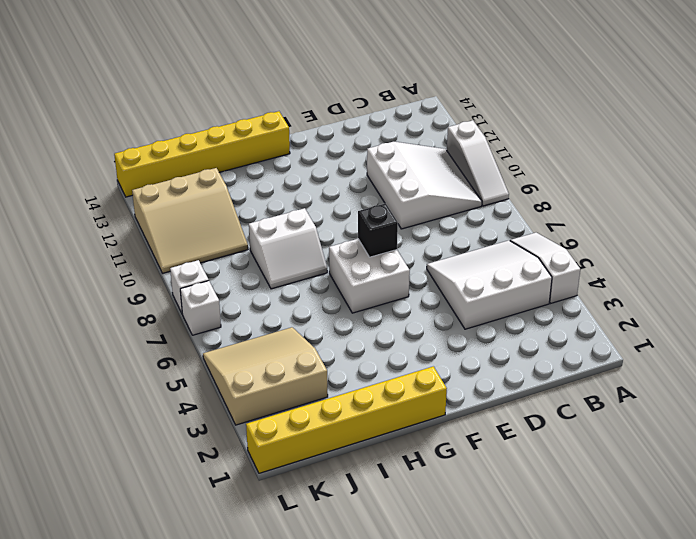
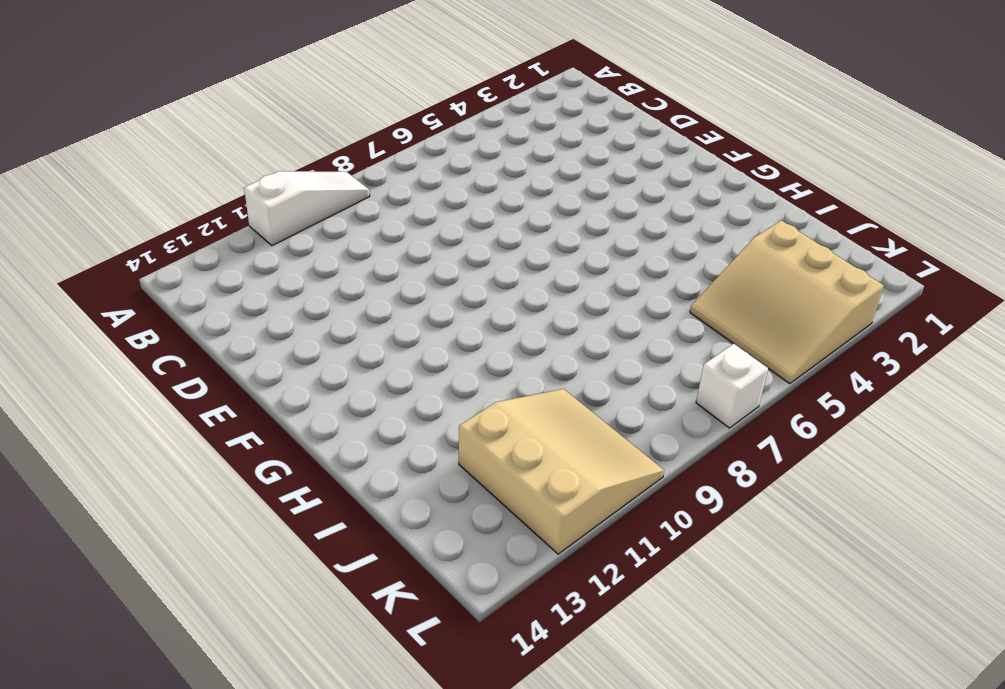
none -> white 1x3 slope [510,233,580,303]
none -> white 3x3 slope [427,240,552,329]
none -> white 3x3 slope [367,142,482,229]

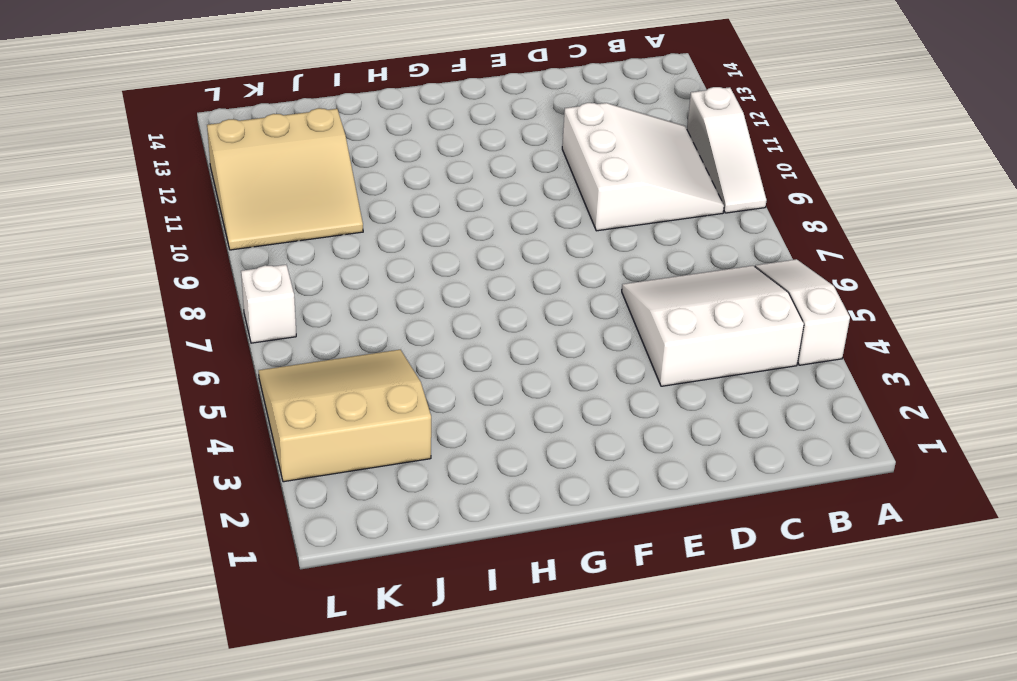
none -> white 2x2 brick [329,239,410,313]
none -> yellow 1x6 brick [246,366,447,473]
none -> yellow 1x6 brick [114,111,290,197]

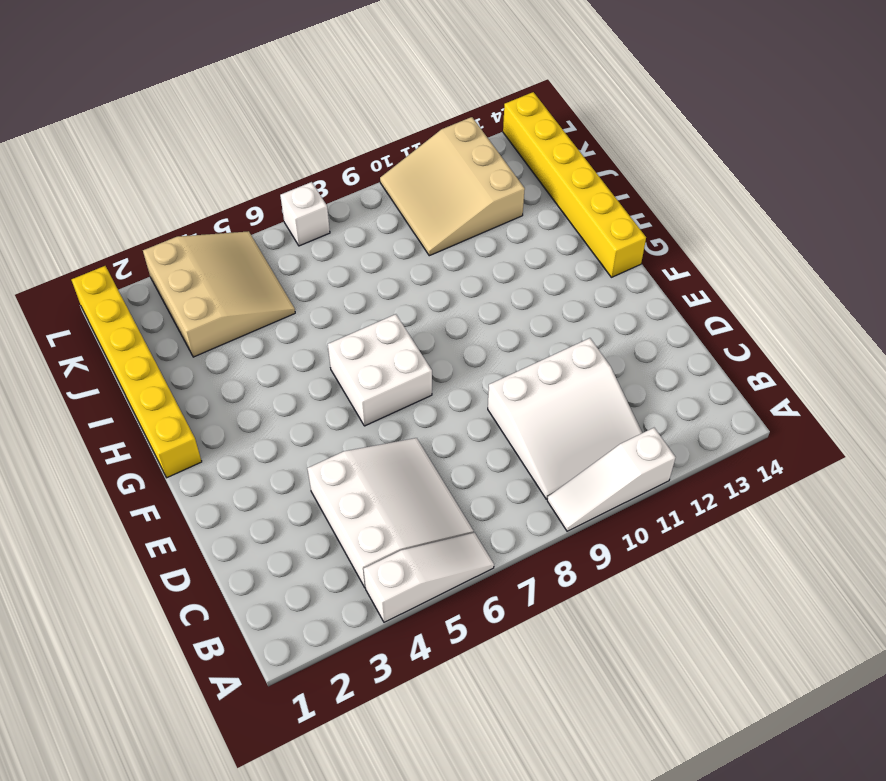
none -> white 2x2 slope [249,208,327,289]
none -> white 1x1 brick [170,260,209,313]
none -> black 1x1 brick [358,203,398,257]

